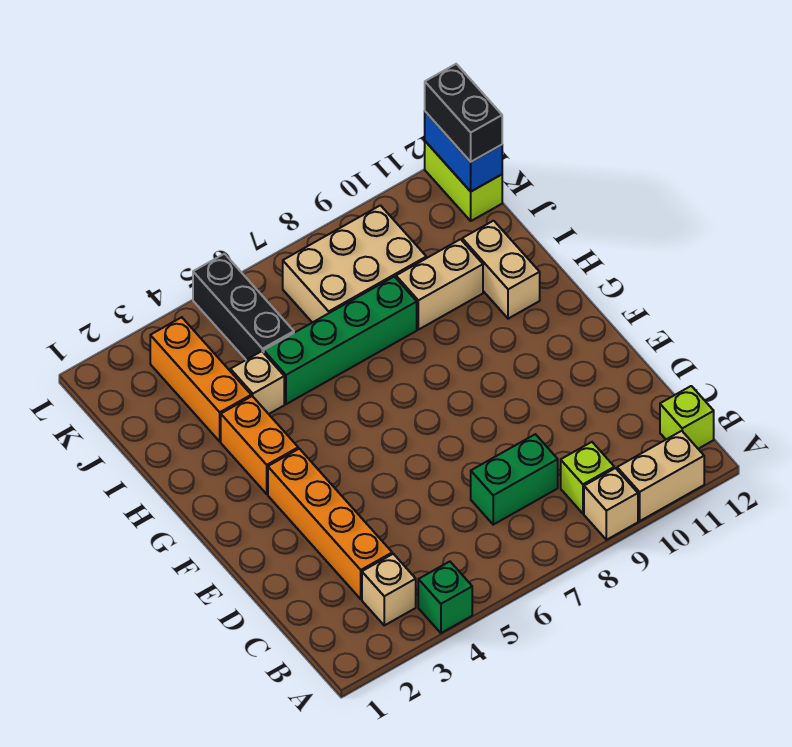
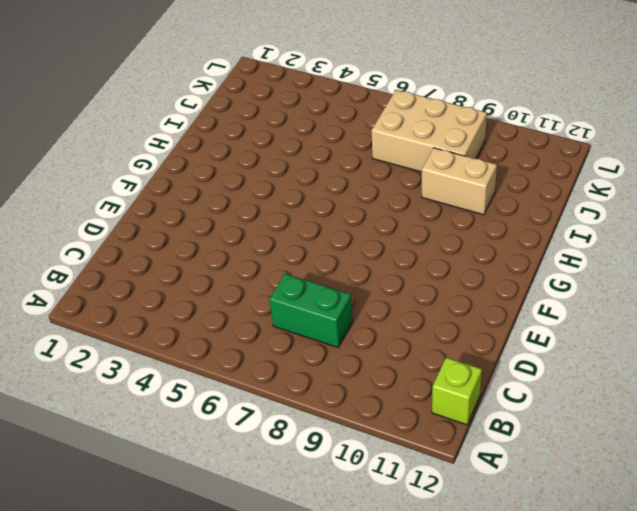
none -> green 1x1 brick [418,562,472,633]
none -> tan 1x1 brick [584,468,638,540]
none -> tan 1x2 brick [617,431,704,521]

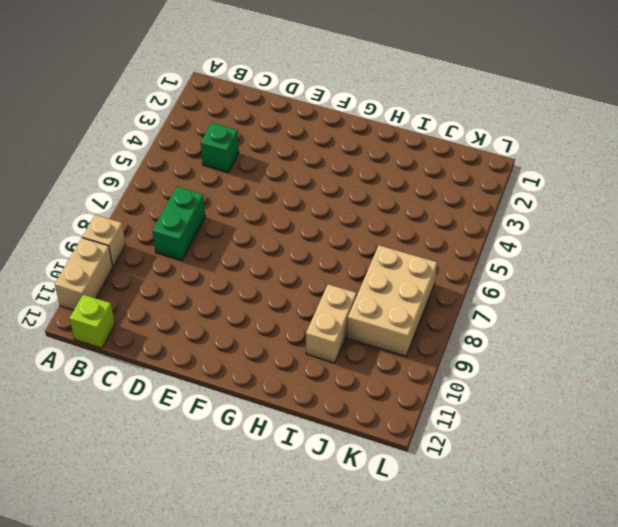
green 1x1 brick [201,123,239,172] -> green 1x1 brick moved to [418,562,472,633]
none -> tan 1x1 brick [362,554,416,625]
none -> lime 1x1 brick [561,442,614,514]
none -> orange 1x4 brick [268,449,392,599]

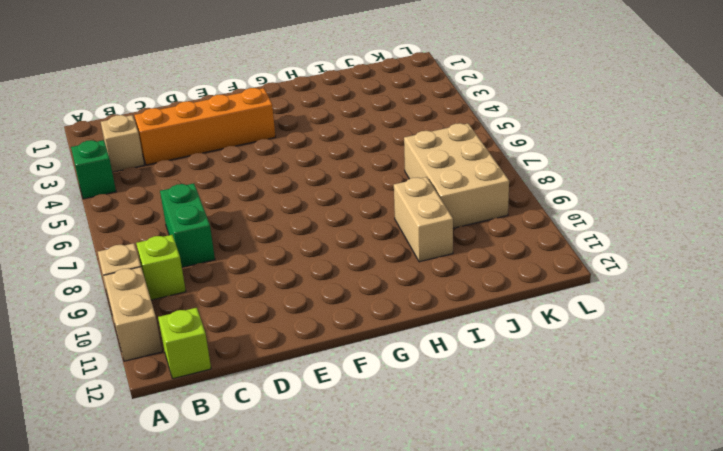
none -> orange 1x2 brick [221,396,298,494]
none -> tan 1x2 brick [462,221,540,319]
none -> orange 1x3 brick [150,317,251,441]

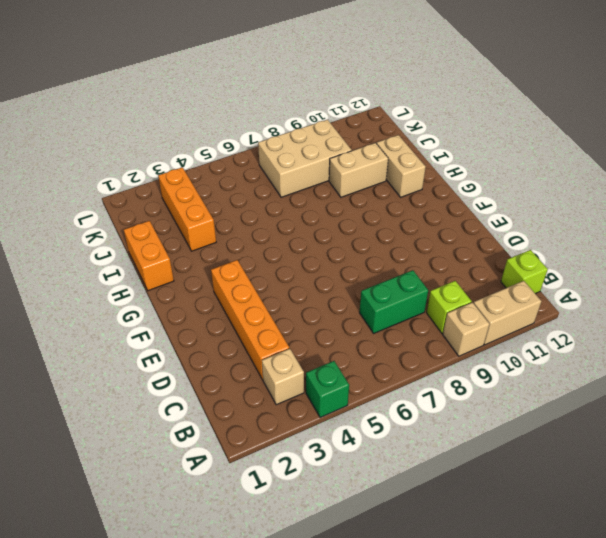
orange 1x2 brick [124,221,174,291] -> orange 1x2 brick moved to [221,396,298,494]
none -> tan 1x1 brick [230,351,284,414]
none -> green 1x4 brick [264,277,417,404]
none -> black 1x3 brick [193,254,294,360]

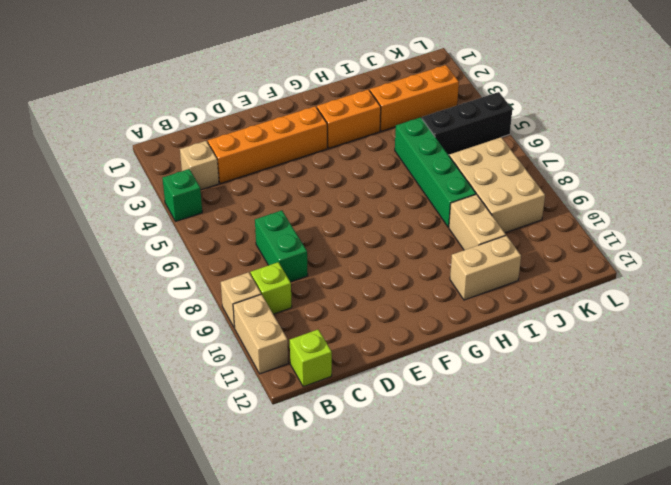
none -> tan 1x1 brick [230,351,284,414]
none -> lime 1x2 brick [425,141,502,221]
none -> blue 1x2 brick [425,112,502,191]

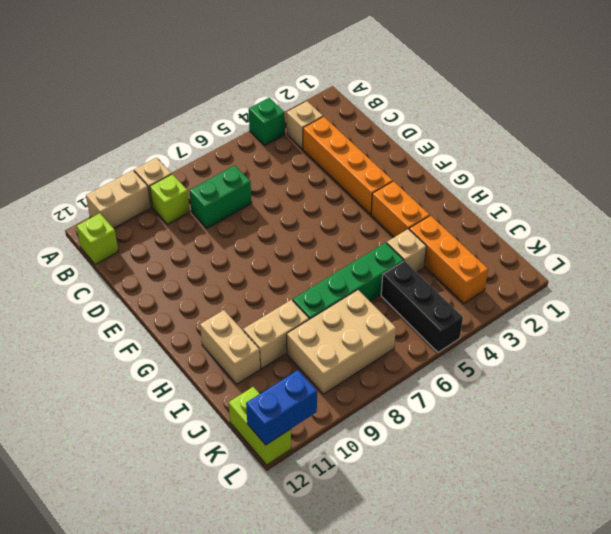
blue 1x2 brick [246,370,317,445] -> blue 1x2 brick turned to [425,112,502,191]
none -> black 1x2 brick [425,64,502,162]

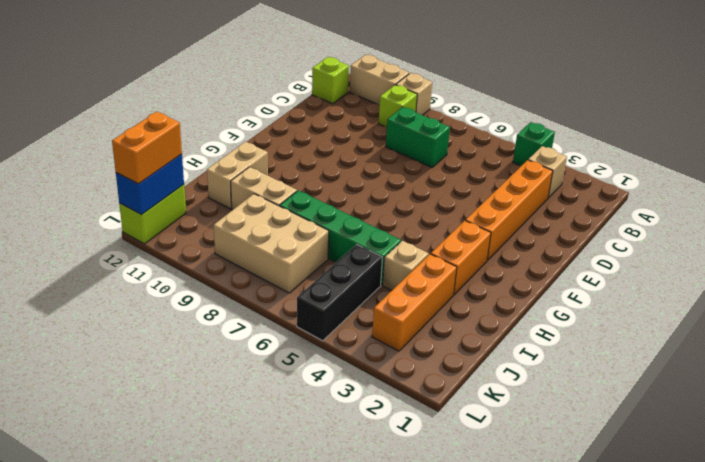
orange 1x2 brick [112,112,182,184] -> black 1x2 brick [425,64,502,162]

